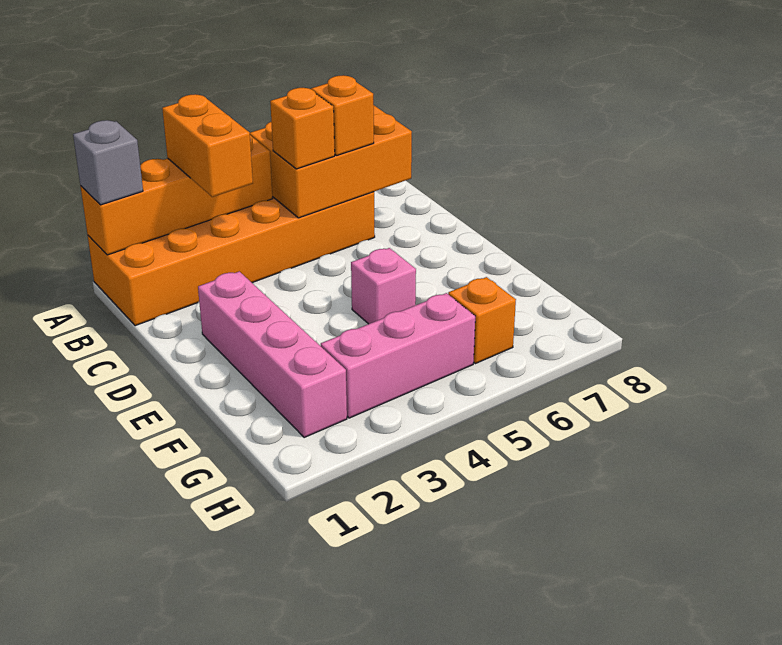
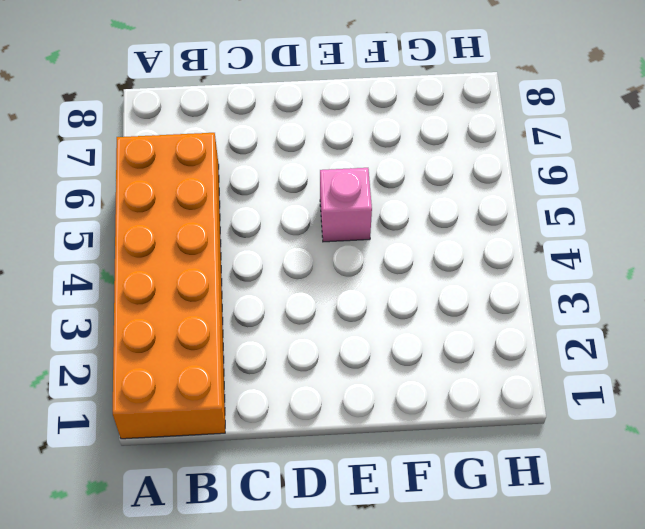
none -> pink 1x4 brick [198,271,347,437]
none -> pink 1x3 brick [321,293,475,418]

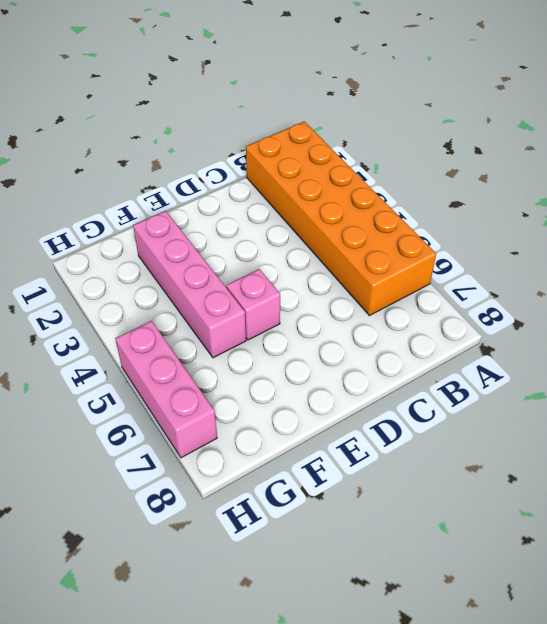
pink 1x4 brick [133,211,246,358] -> pink 1x4 brick turned to [198,271,347,437]
pink 1x3 brick [115,321,217,458] -> pink 1x3 brick moved to [321,293,475,418]
none -> orange 1x1 brick [448,277,516,364]
none -> orange 1x4 brick [81,135,273,255]

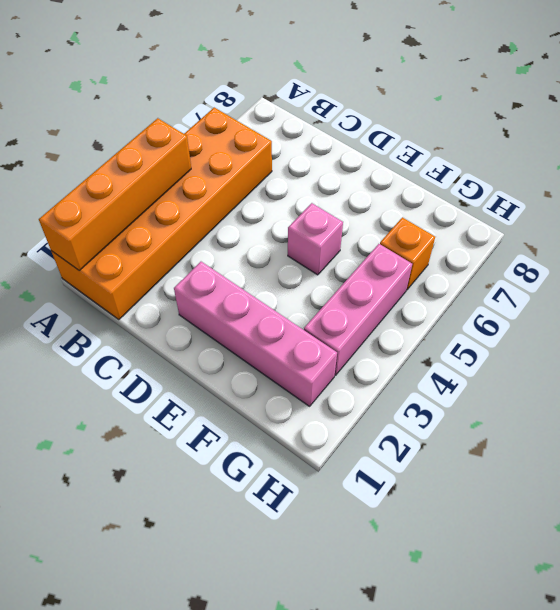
none -> orange 2x3 brick [250,106,412,218]
none -> grey 1x1 brick [73,120,143,205]

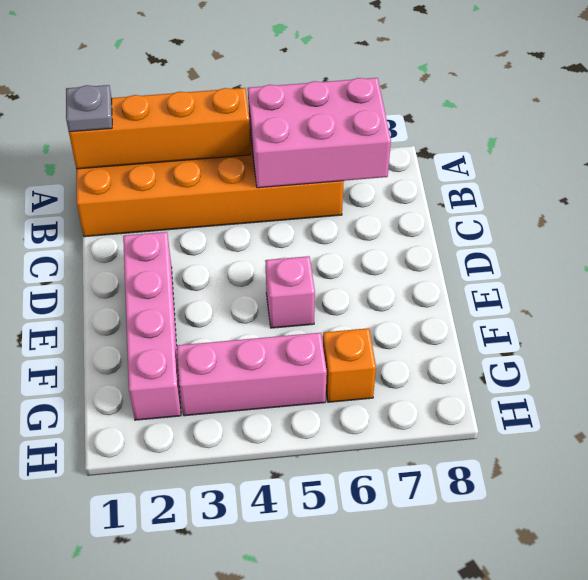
grey 1x1 plate [66,85,112,132] -> grey 1x1 brick [73,120,143,205]
pink 2x3 brick [248,78,391,188] -> orange 2x3 brick [250,106,412,218]
none -> orange 1x2 brick [162,94,253,197]
none -> orange 1x1 brick [270,88,335,169]

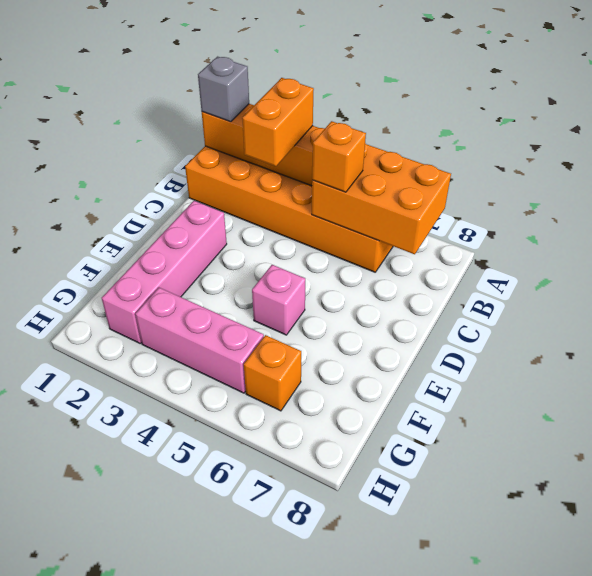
none -> orange 1x1 brick [311,75,374,155]

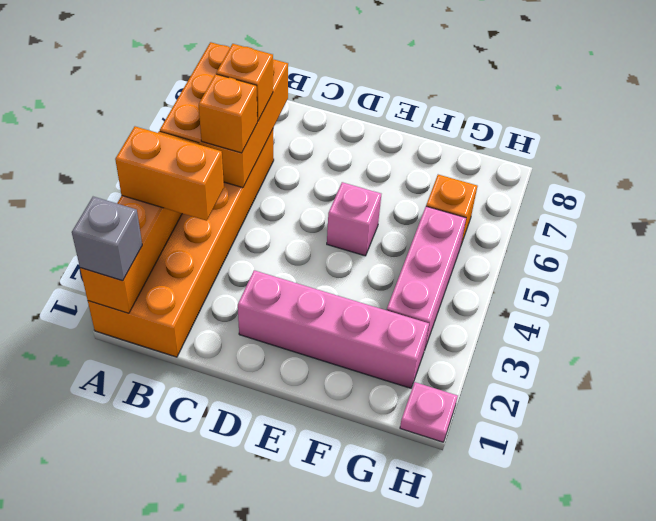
pink 1x1 plate [400,382,458,442] -> none

